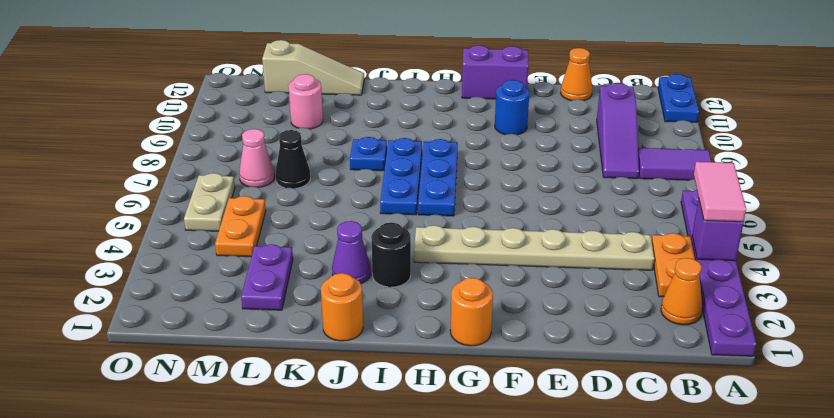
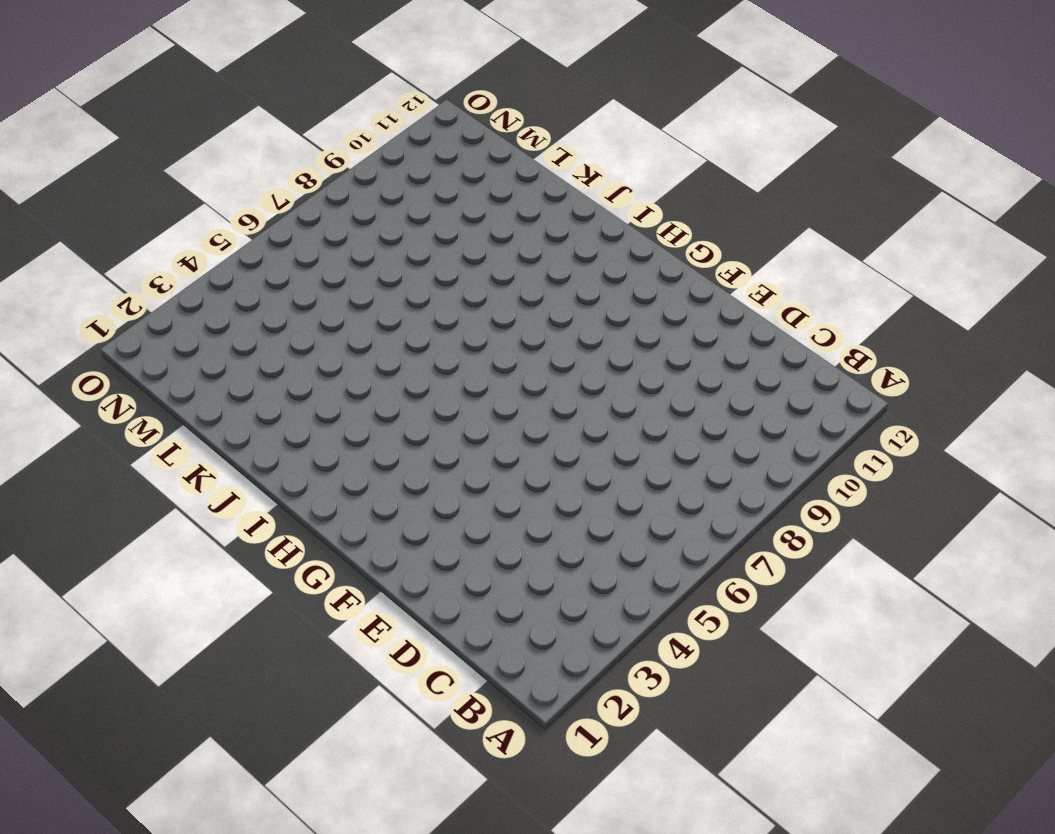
none -> purple 1x6 plate [681,190,756,356]
none -> purple 1x2 tile [638,148,712,180]
none -> blue 1x2 plate [658,74,699,122]

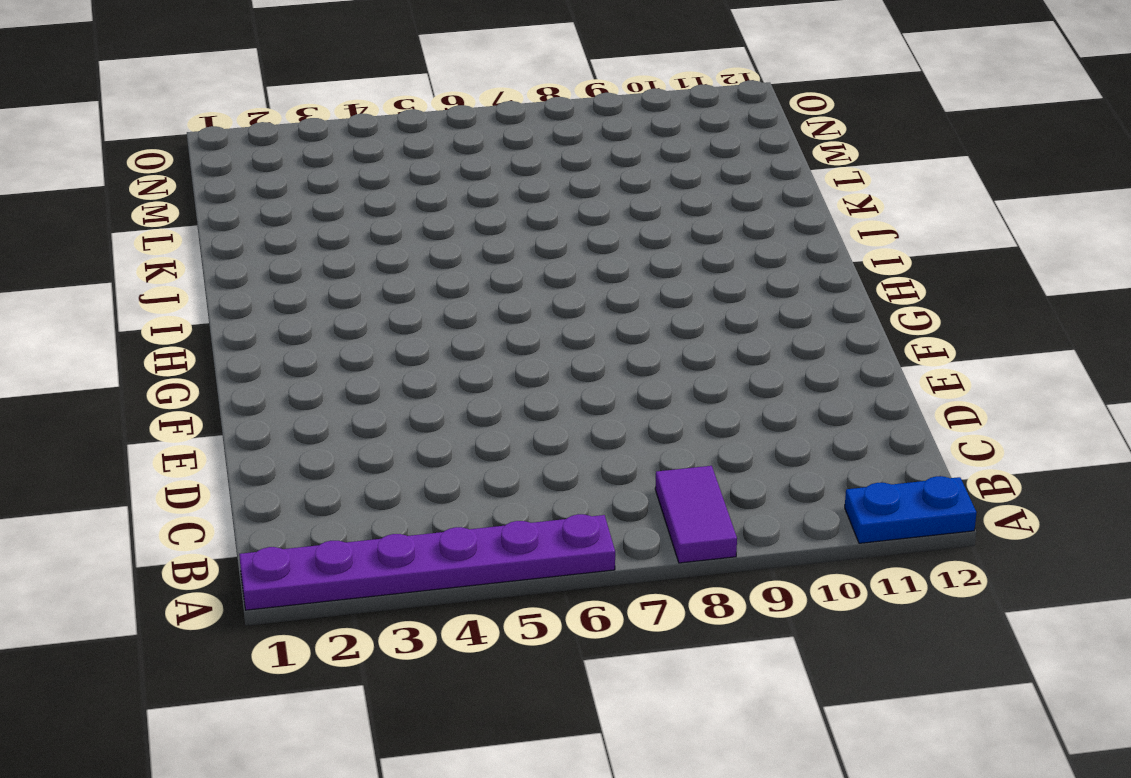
none -> orange 1x1 cone [661,258,702,325]
none -> orange 1x2 plate [652,233,695,297]
none -> tan 1x6 plate [414,225,654,270]

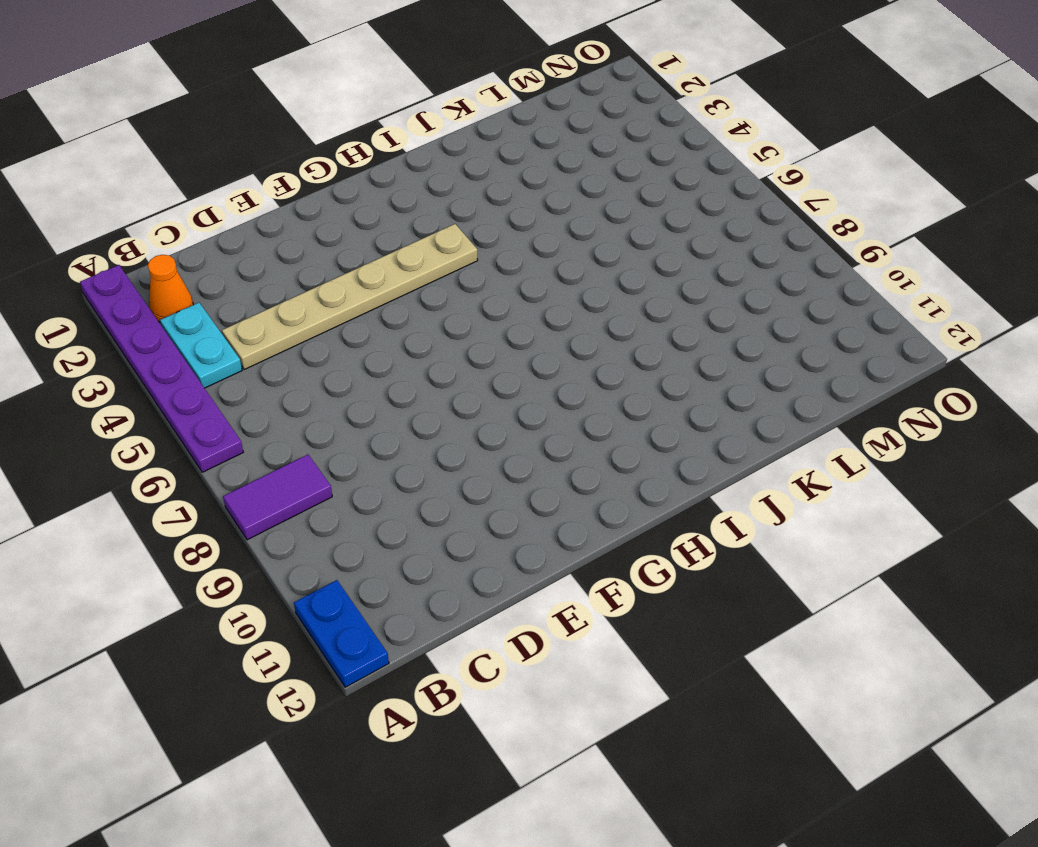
cyan 1x2 plate [160,303,242,388] -> orange 1x2 plate [652,233,695,297]
none -> purple 1x3 slope [597,83,639,179]
none -> orange 1x1 cone [561,48,592,101]
none -> blue 1x1 round brick [495,80,529,135]

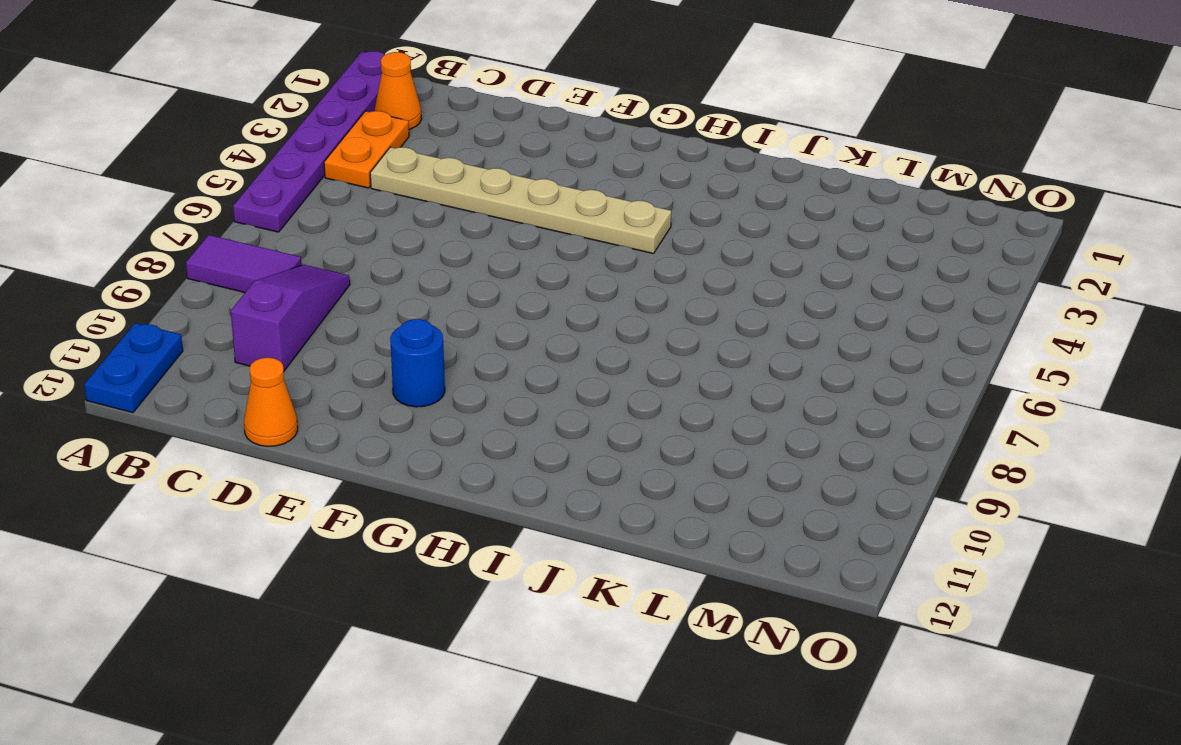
none -> purple 1x2 brick [462,45,528,99]
none -> orange 1x1 round brick [450,278,493,346]
none -> blue 1x3 plate [418,139,458,216]

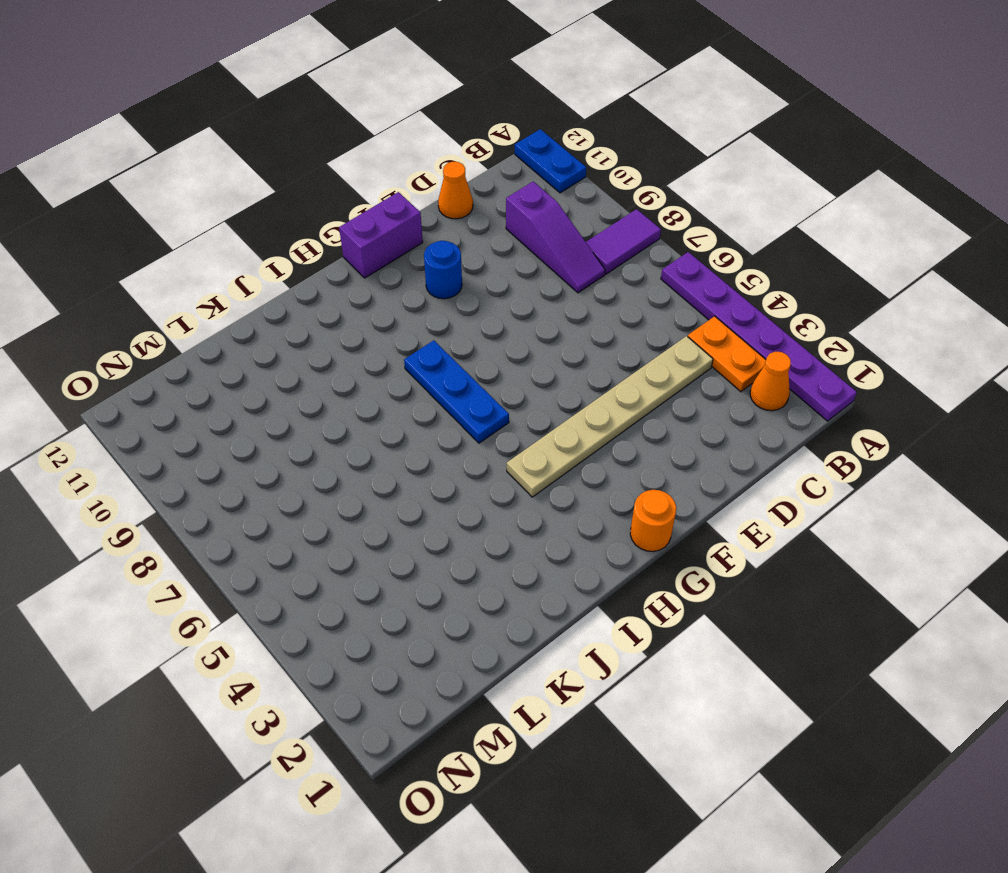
none -> black 1x1 round brick [371,222,411,287]
none -> blue 1x3 plate [380,138,422,215]
none -> orange 1x1 round brick [321,273,363,341]

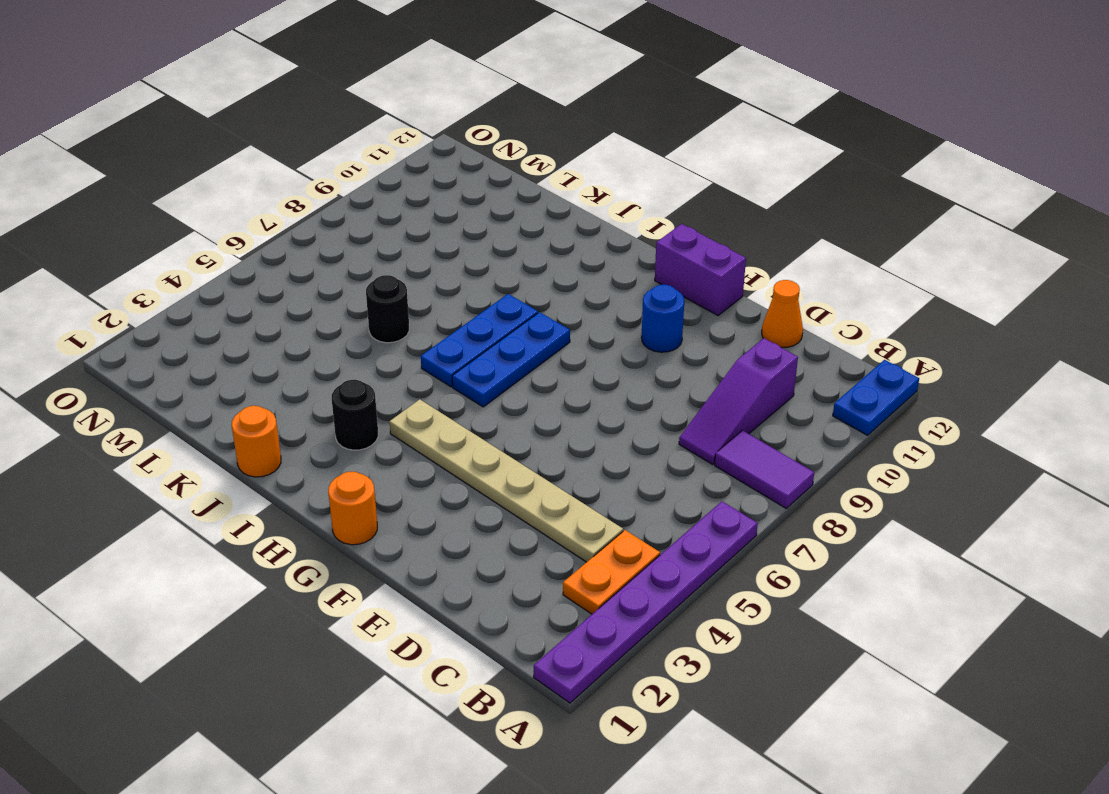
black 1x1 round brick [366,275,409,343] -> none
none -> orange 1x1 cone [661,258,702,325]
none -> purple 1x1 cone [332,221,371,284]
none -> blue 1x1 plate [350,137,387,171]

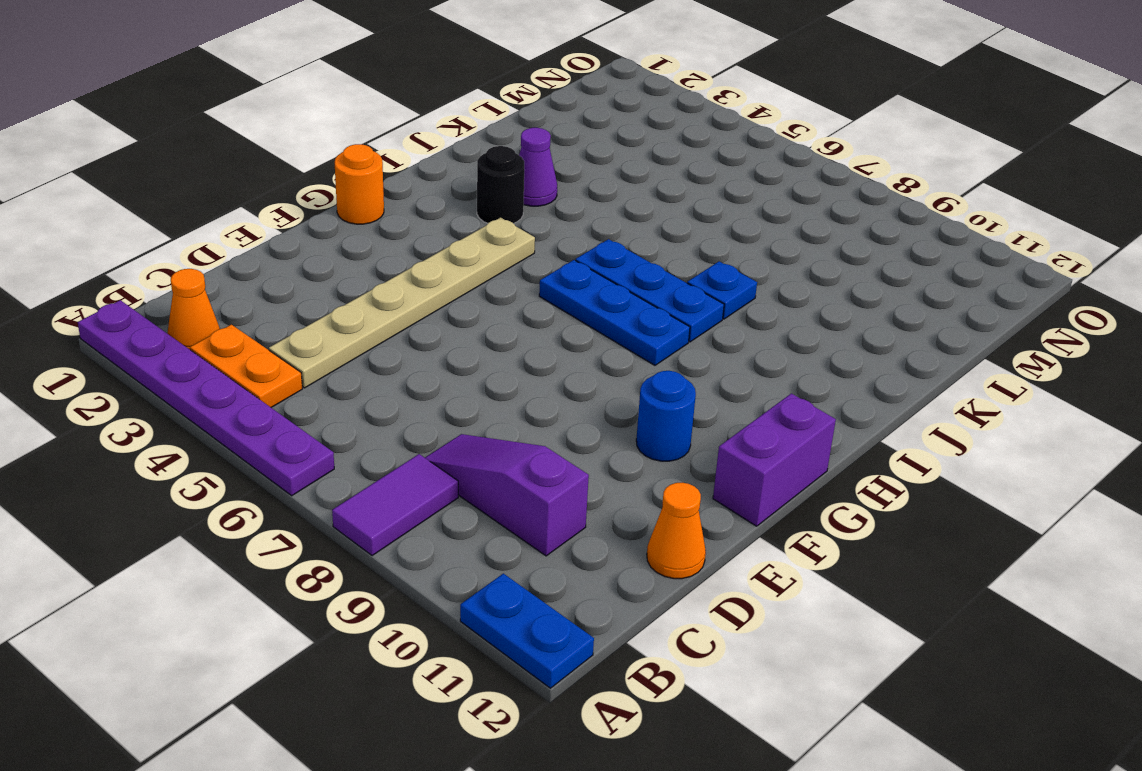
none -> orange 1x1 round brick [321,273,363,341]
none -> tan 1x3 slope [262,40,364,95]
none -> purple 1x2 plate [241,244,293,310]

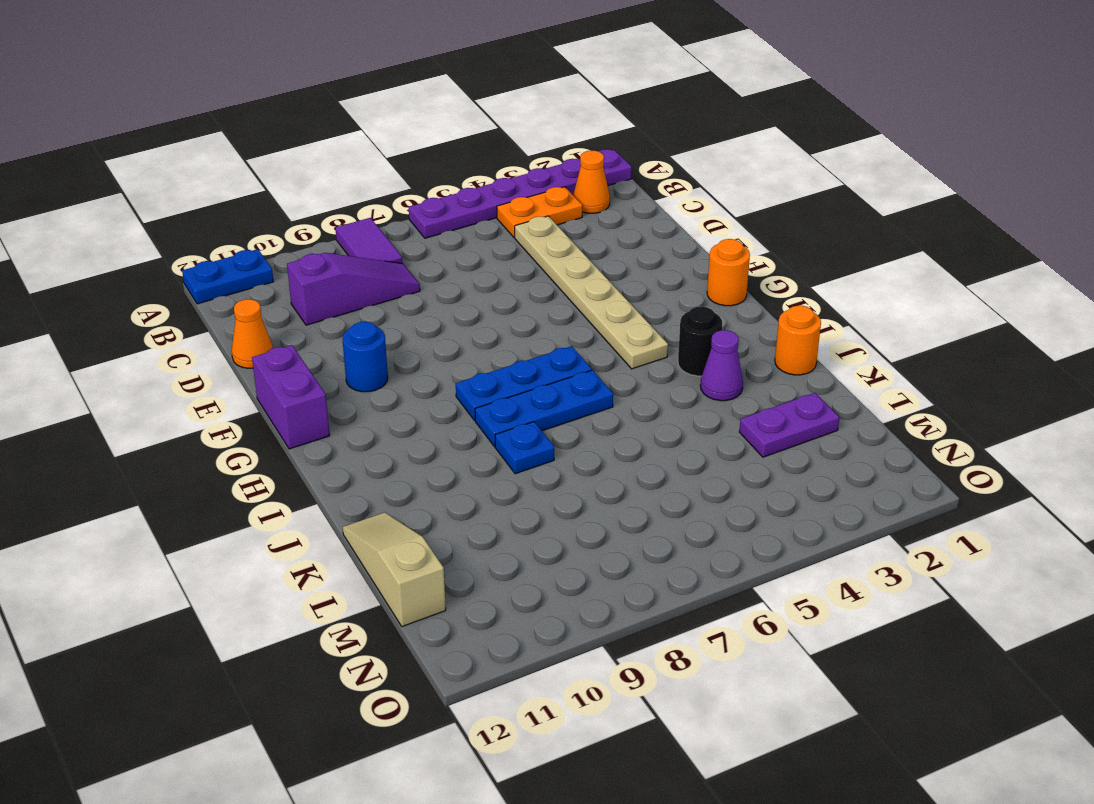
none -> black 1x1 cone [276,130,310,189]
none -> pink 1x1 round brick [288,74,323,129]
none -> orange 1x2 plate [215,196,266,257]

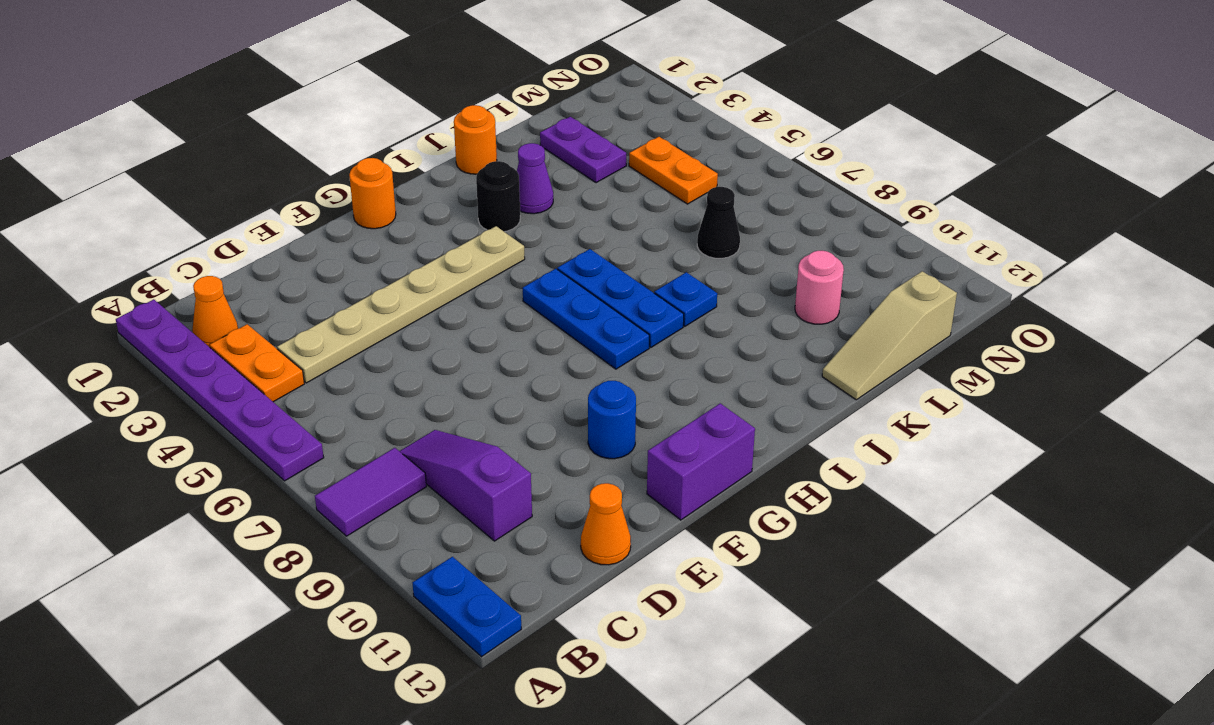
none -> pink 1x1 cone [239,129,274,187]
none -> tan 1x2 plate [184,173,235,231]
none -> purple 1x1 brick [692,199,744,261]

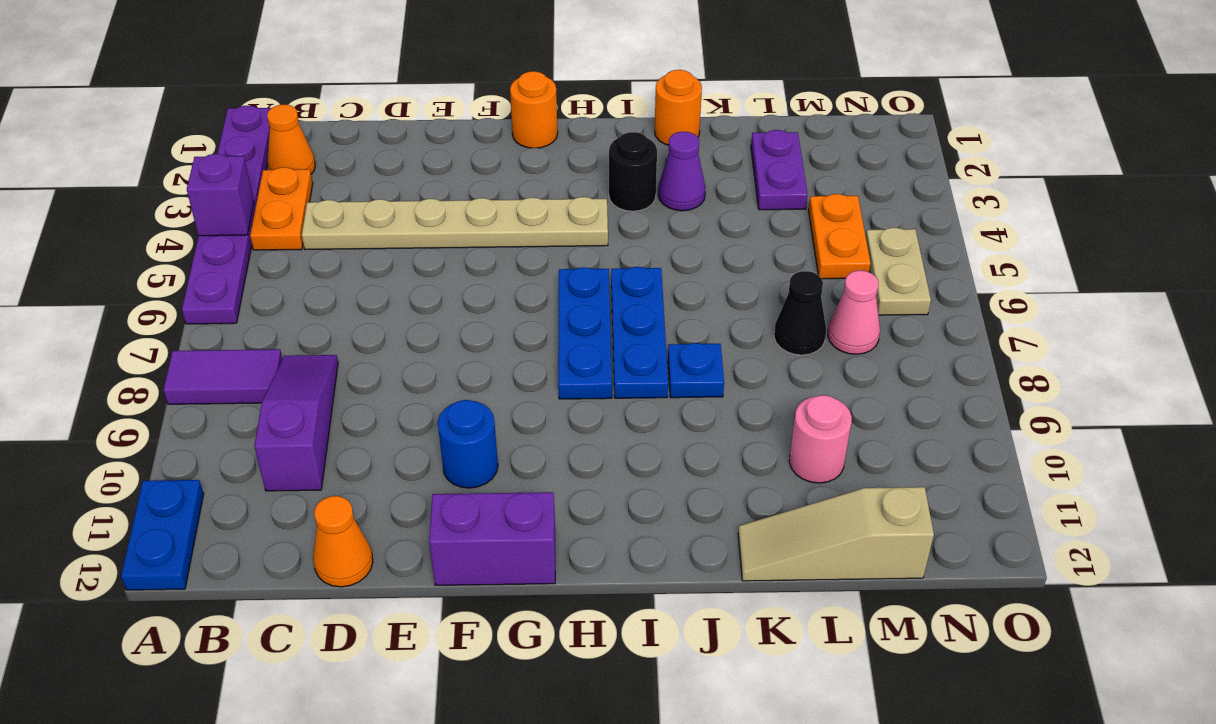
none -> pink 1x2 tile [694,162,746,222]

